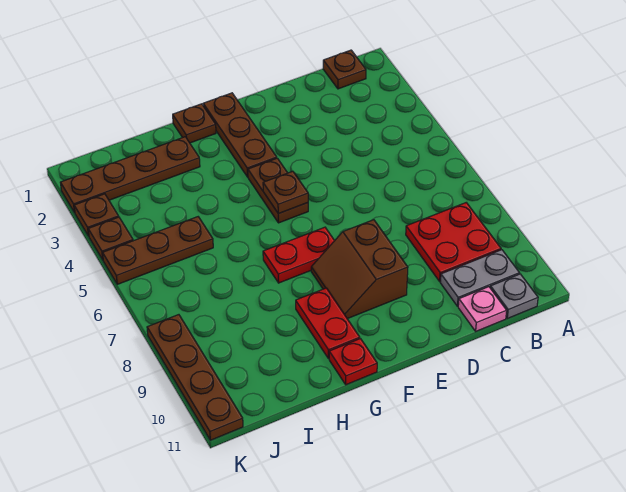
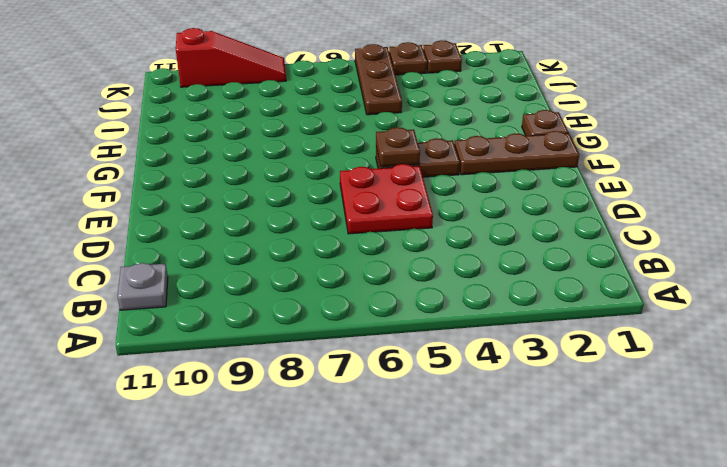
red 2x2 plate [340,164,433,234] -> red 2x2 plate moved to [406,203,501,281]
red 1x3 slope [176,28,286,87] -> brown 1x4 plate [147,315,243,440]
none -> brown 1x1 plate [323,50,366,89]
none -> grey 1x2 plate [440,250,519,306]
none -> pink 1x1 plate [458,287,507,331]

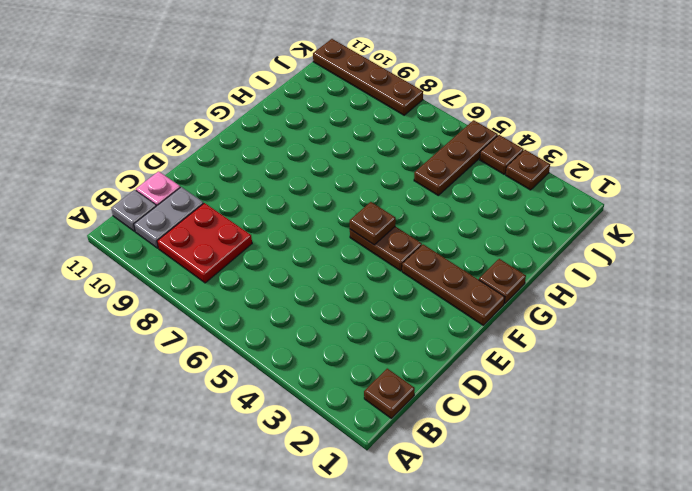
none -> brown 2x2 slope [311,220,408,319]
none -> red 1x2 plate [263,227,335,283]
none -> red 1x2 plate [296,288,360,359]

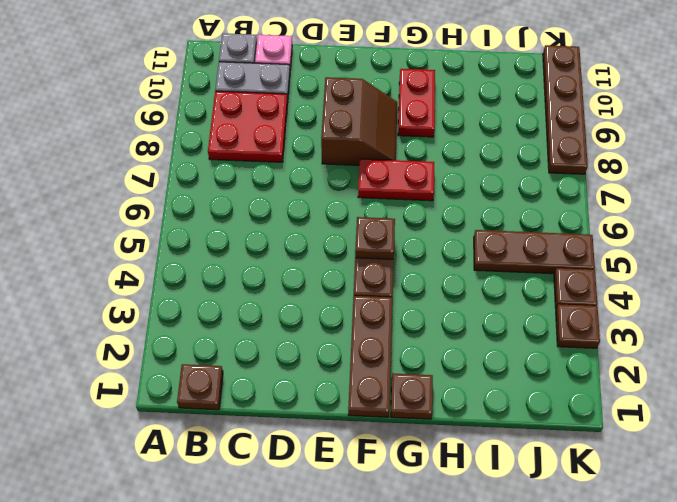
none -> red 1x1 plate [329,339,377,385]
none -> brown 1x4 plate [60,137,200,213]

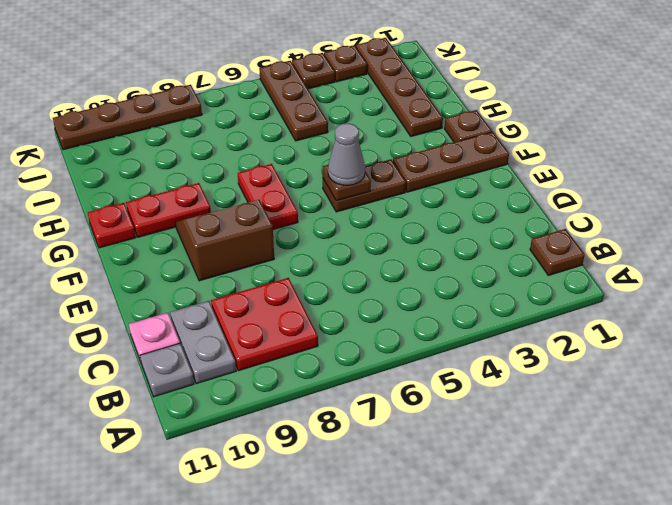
grey 1x1 cone [328,123,365,185] -> none

